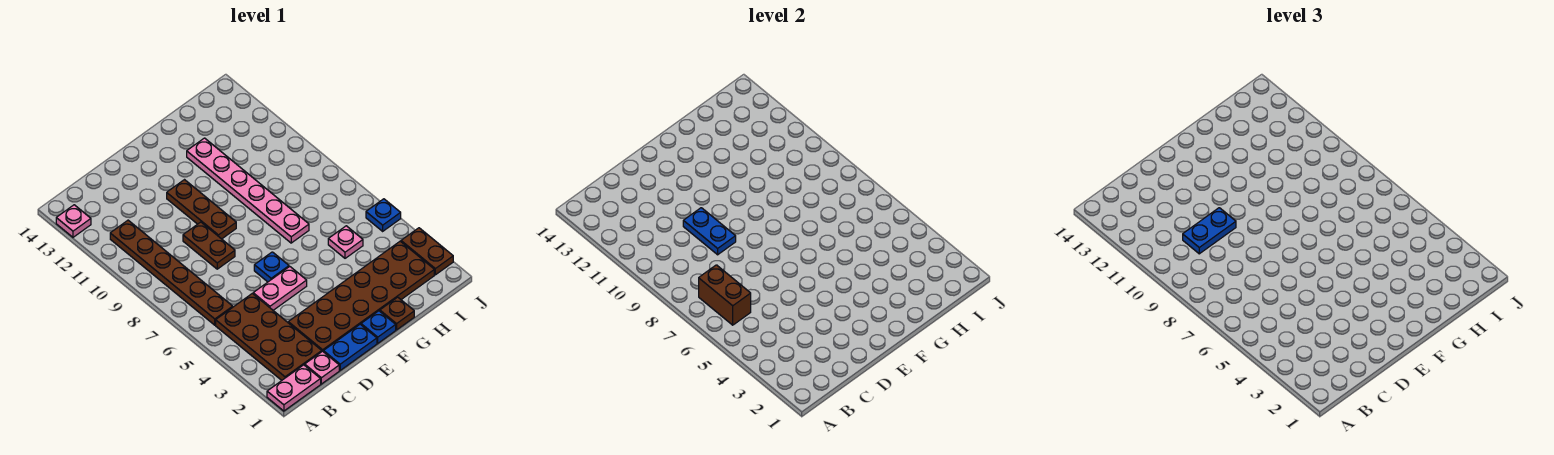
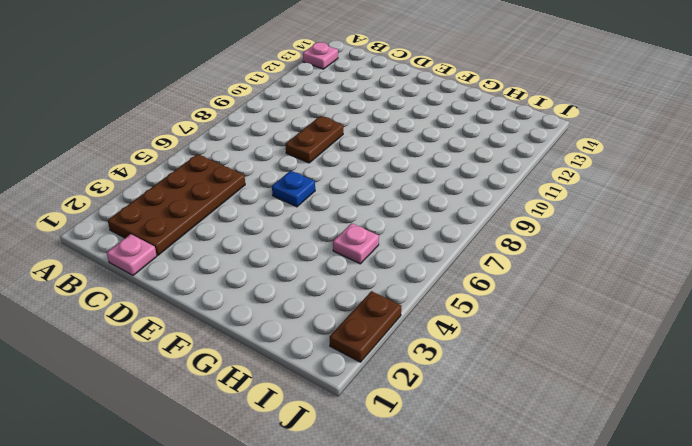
none -> pink 1x2 plate [267,365,321,411]
none -> brown 1x6 plate [110,220,233,325]
none -> blue 1x2 plate [323,324,377,370]

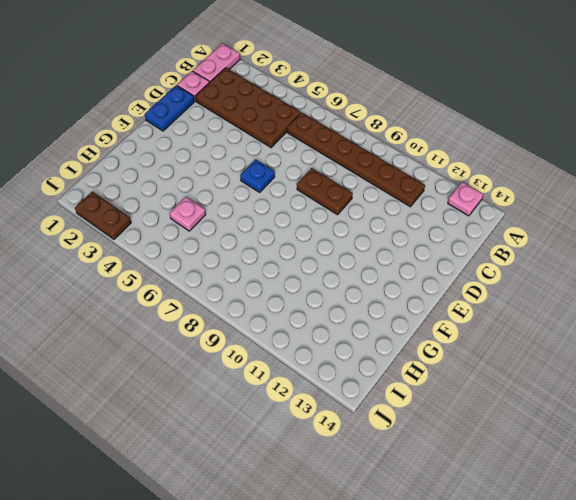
none -> brown 2x6 plate [288,241,434,351]
none -> pink 1x2 plate [253,267,307,310]
none -> brown 1x3 plate [167,180,236,239]

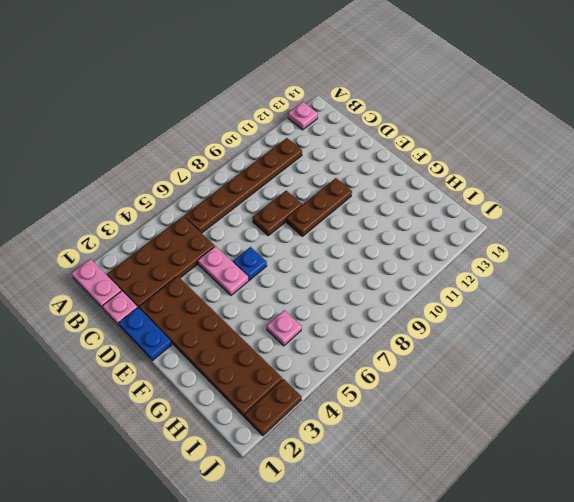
none -> blue 1x1 plate [361,311,396,343]
none -> brown 1x1 plate [380,297,414,330]
none -> pink 1x6 plate [187,138,309,243]

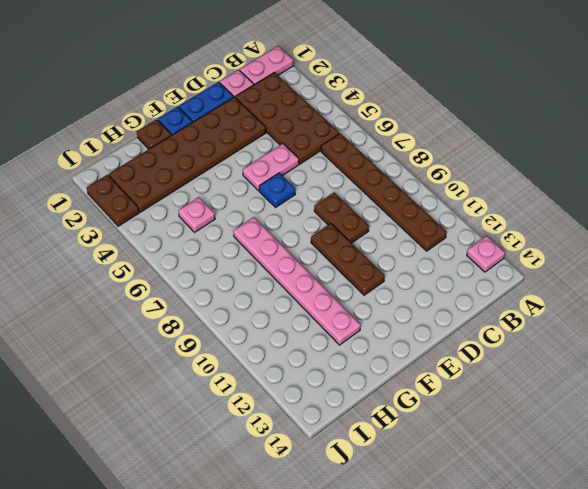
none -> blue 1x1 plate [366,199,401,231]
none -> brown 1x2 brick [699,265,751,325]
none -> blue 1x2 plate [683,208,736,255]

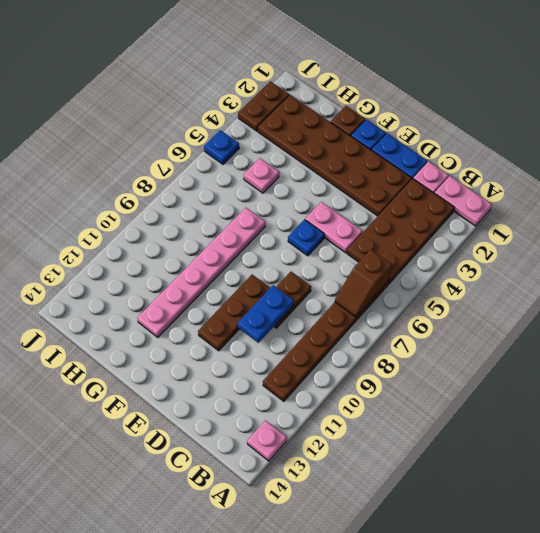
brown 1x2 slope [335,249,392,317] -> brown 1x2 brick [699,265,751,325]
none -> blue 1x2 plate [1183,208,1236,254]

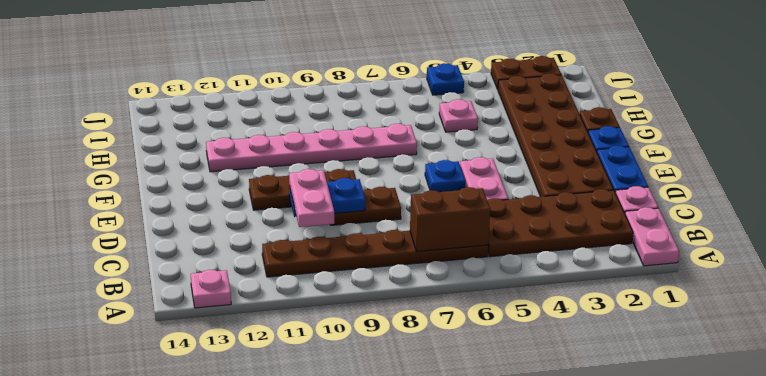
pink 1x2 plate [289,169,335,227] -> blue 1x2 plate [1183,208,1236,254]

